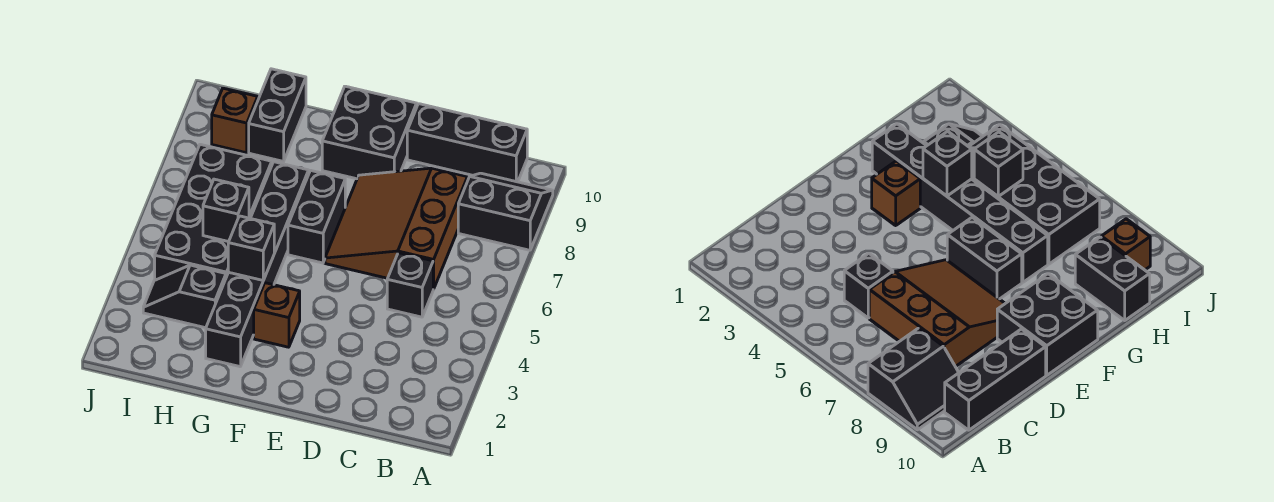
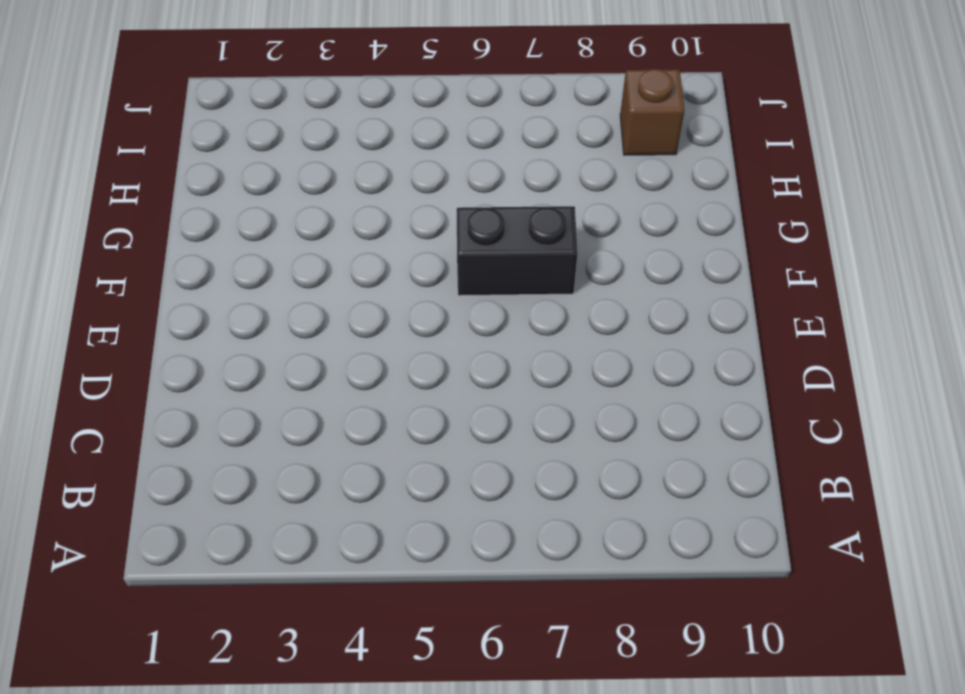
none -> black 2x2 slope [458,173,553,250]
none -> black 1x3 brick [407,104,527,182]
none -> black 1x1 brick [387,253,433,317]

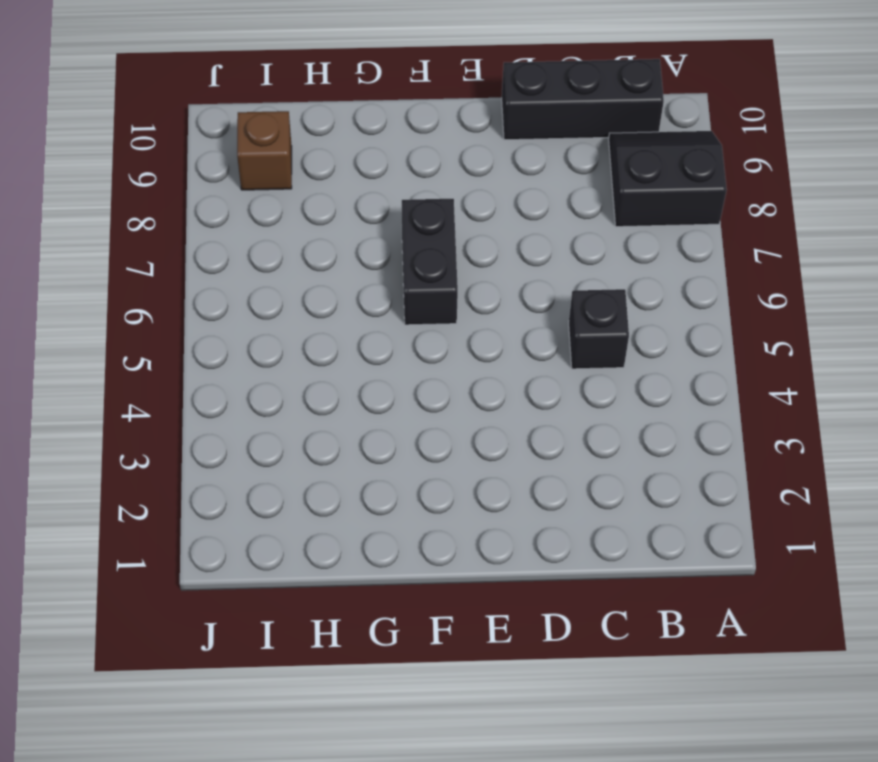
none -> brown 3x3 slope [325,168,467,289]
none -> black 2x2 brick [322,86,417,179]
none -> brown 1x1 brick [254,283,300,347]

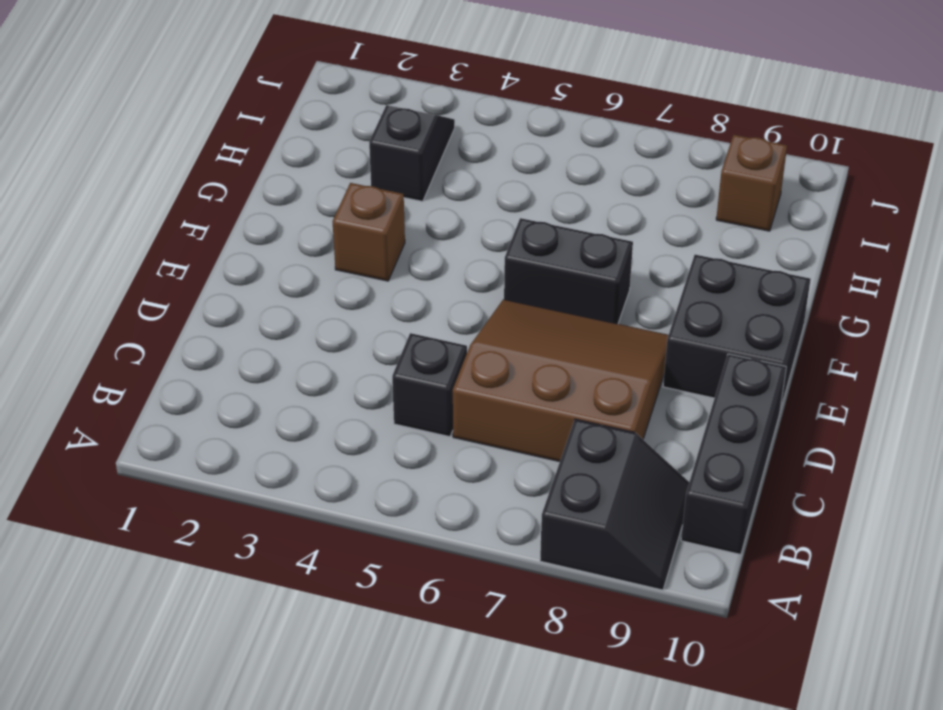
none -> black 1x6 brick [206,162,309,367]
none -> black 2x4 brick [155,144,272,280]
none -> black 1x2 brick [249,69,306,161]

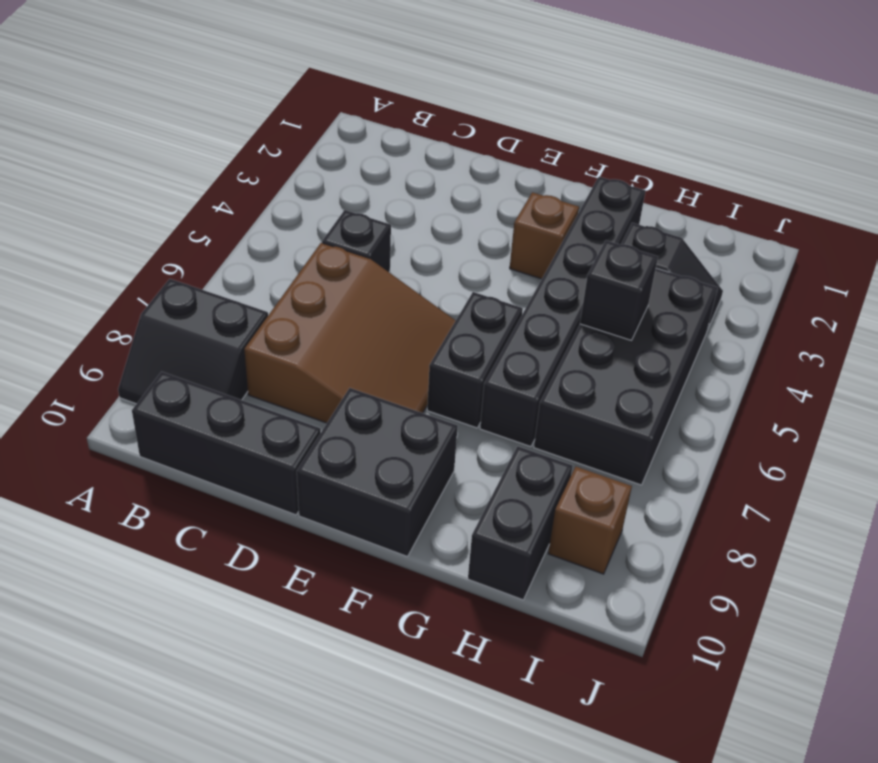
none -> black 1x1 brick [228,216,274,280]

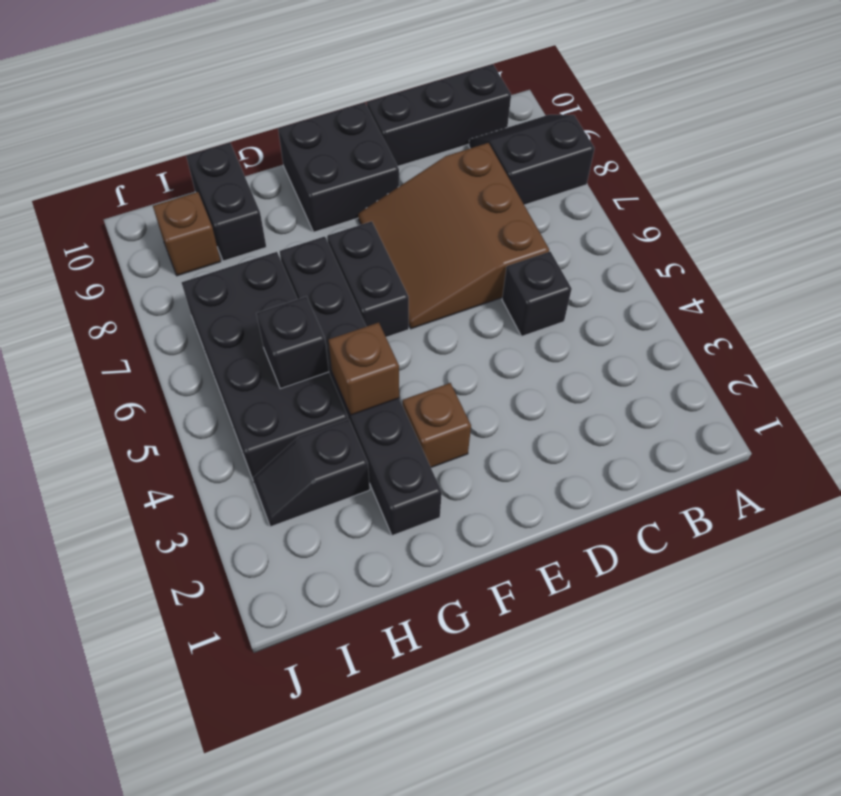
brown 1x1 brick [329,323,399,415] -> black 1x1 brick [228,216,274,280]

